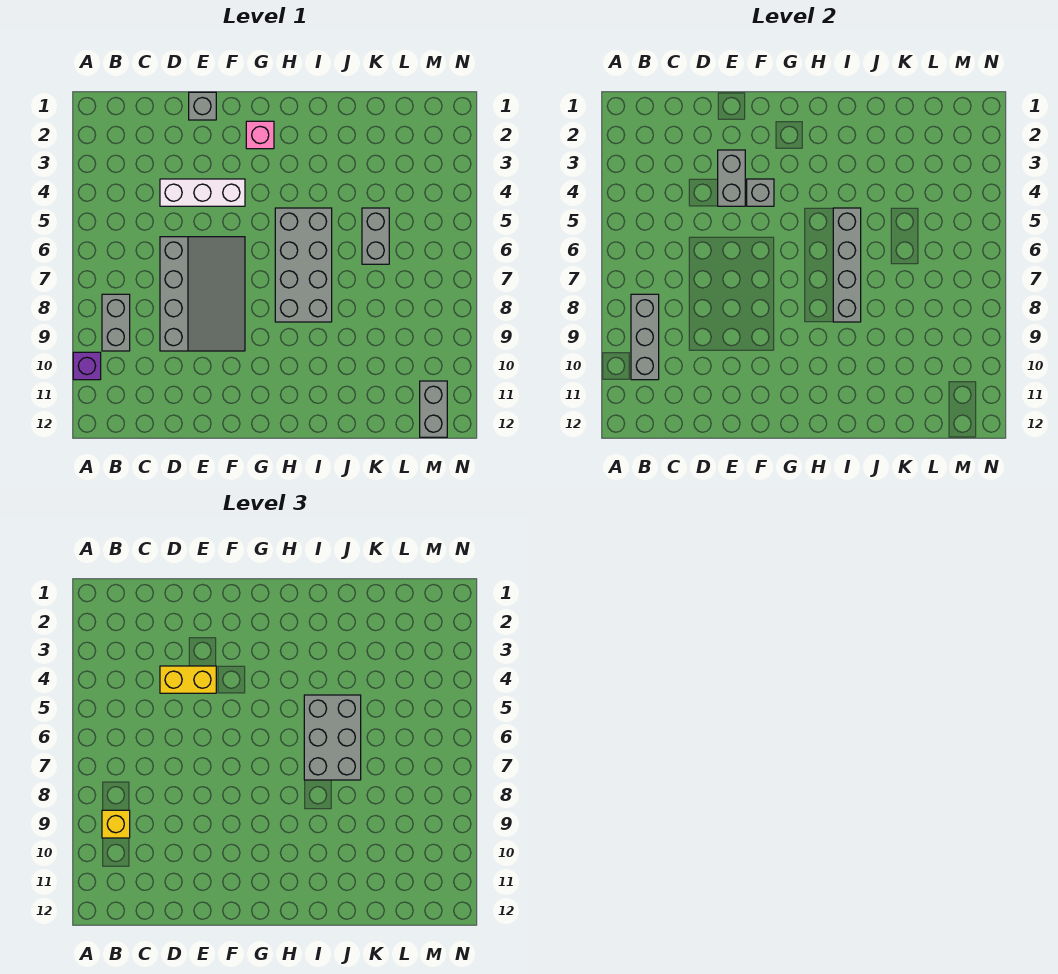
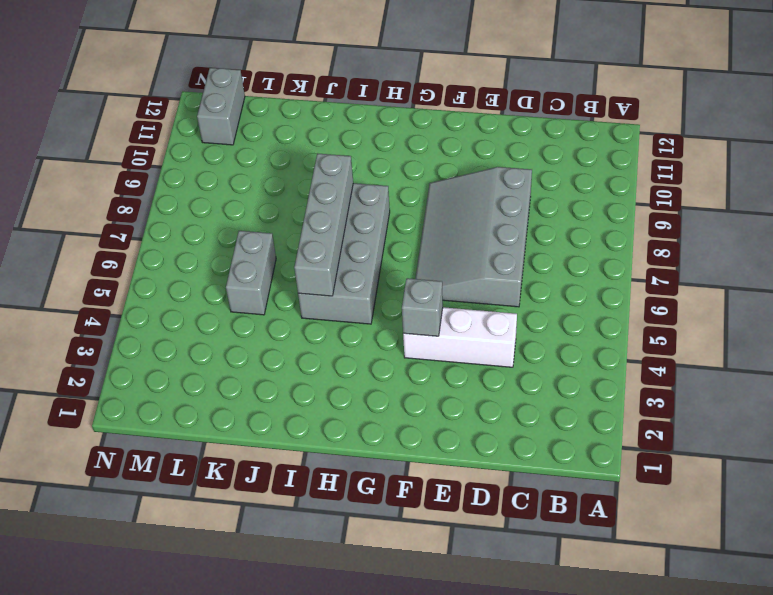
none -> purple 1x1 brick [73,352,101,380]
none -> grey 1x2 brick [102,294,130,351]
none -> grey 1x1 brick [189,92,216,120]

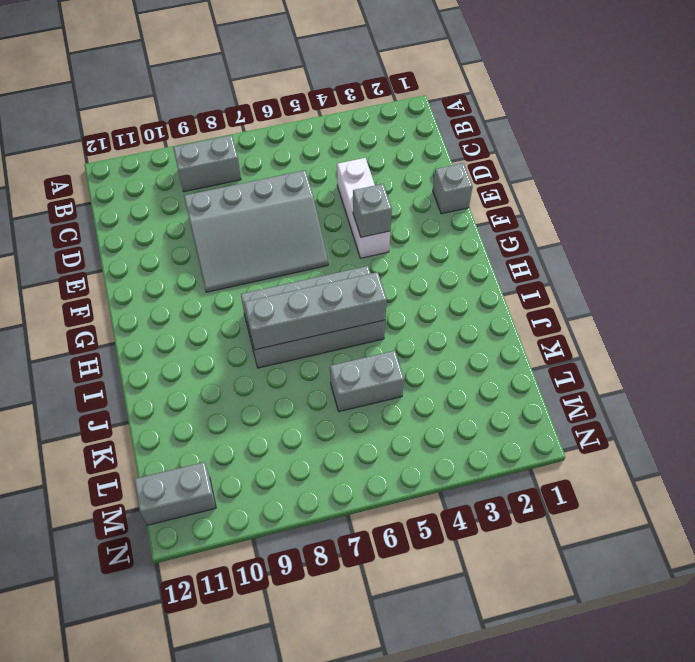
none -> purple 1x1 brick [73,352,101,380]
none -> pink 1x1 brick [246,121,274,149]
none -> grey 1x3 brick [631,294,659,380]

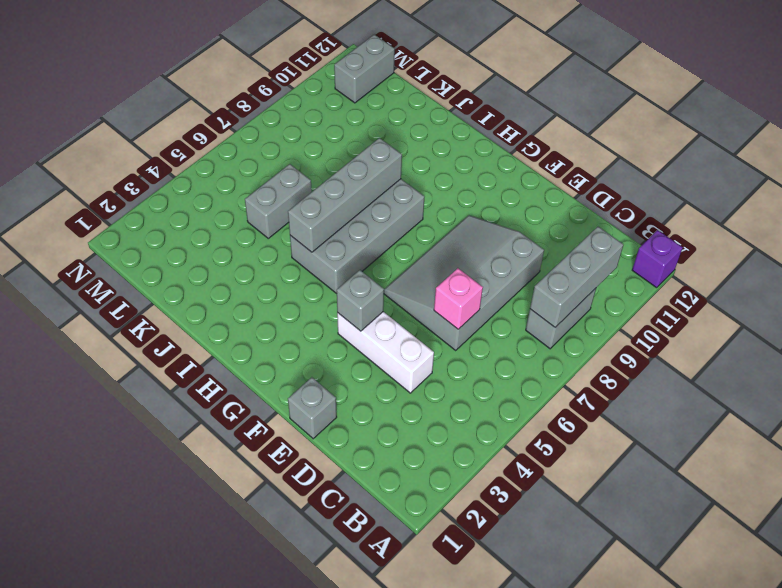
purple 1x1 brick [632,230,683,288] -> purple 1x1 brick moved to [73,352,101,380]
pink 1x1 brick [434,268,483,329] -> pink 1x1 brick moved to [246,121,274,149]
none -> grey 1x2 brick [718,150,745,206]
none -> yellow 1x1 brick [102,810,130,838]
none -> yellow 1x2 brick [160,666,216,693]

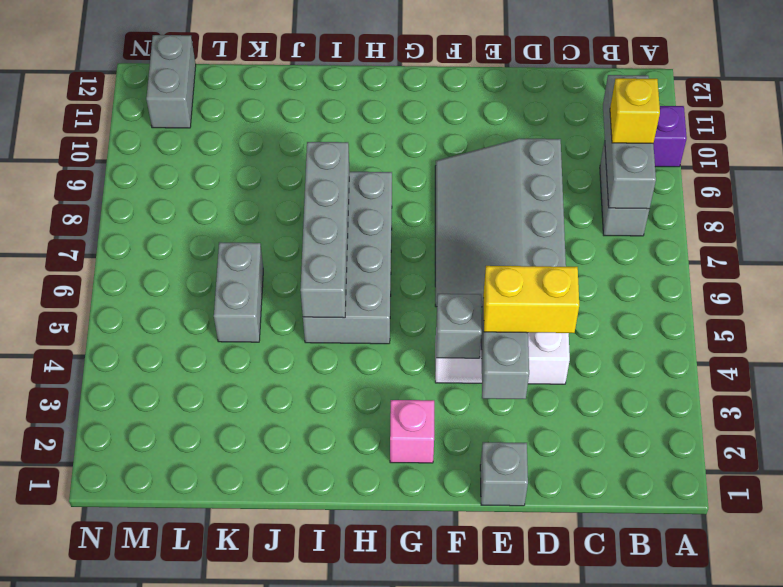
none -> grey 2x3 brick [304,695,361,780]

